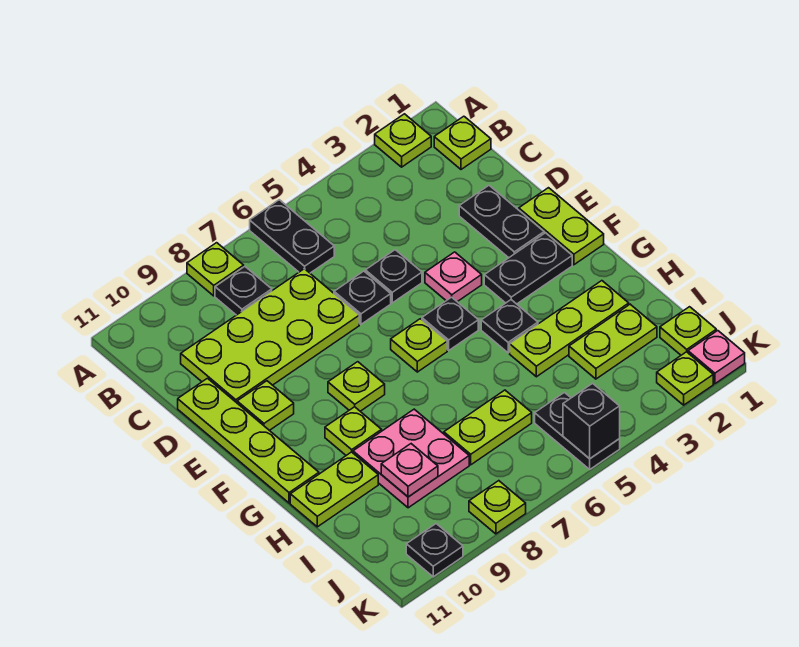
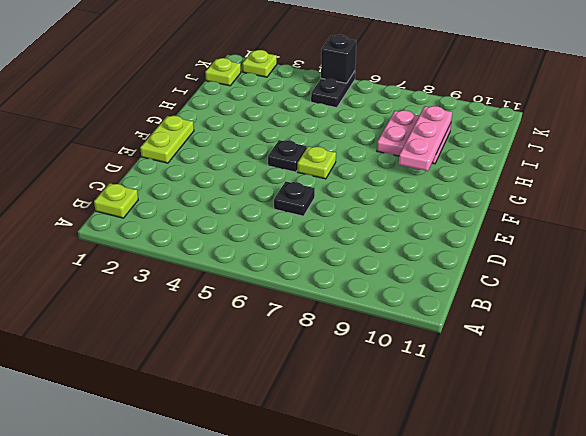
pink 1x3 plate [399,106,452,171] -> pink 1x1 plate [381,444,438,497]
none -> lime 1x1 plate [375,114,431,167]
none -> black 1x2 plate [250,200,334,273]
none -> lime 1x1 plate [187,243,244,296]
none -> black 1x1 plate [215,267,272,315]

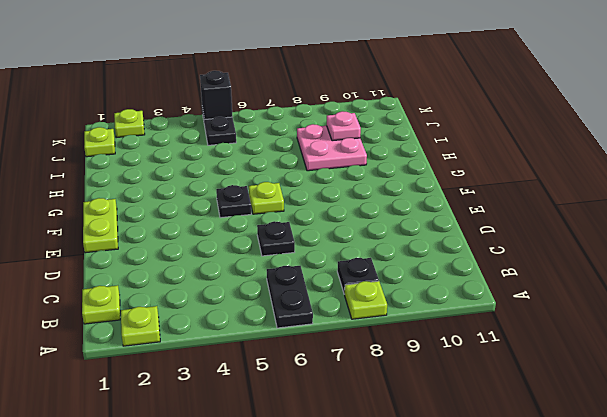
none -> lime 2x4 plate [181,269,359,403]
none -> black 1x2 plate [459,185,544,258]
none -> black 1x1 plate [365,250,422,303]
none -> lime 1x4 plate [178,378,319,503]

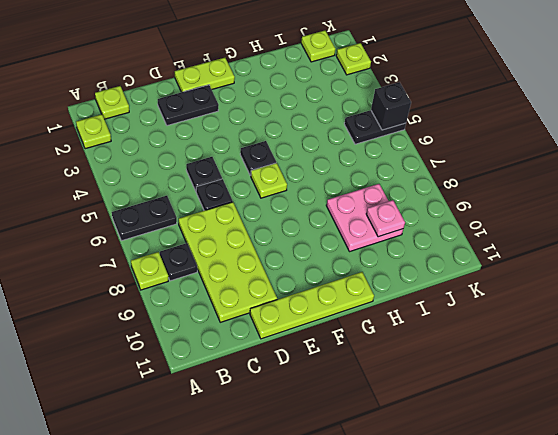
none -> pink 1x1 plate [425,252,482,302]
none -> lime 1x1 plate [237,381,294,430]
none -> black 1x2 plate [484,233,572,304]
none -> lime 1x1 plate [328,362,385,411]

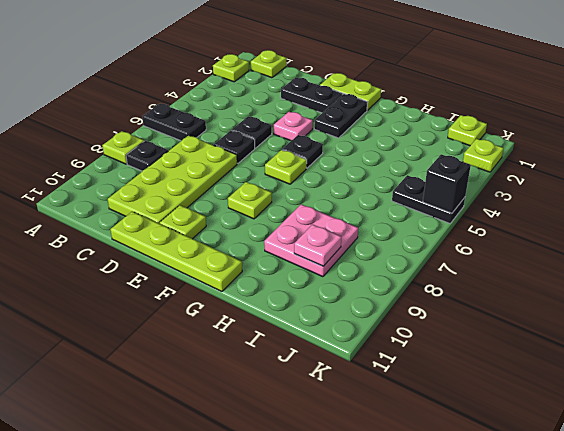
none -> black 1x1 plate [481,300,538,353]
none -> lime 1x1 plate [325,407,382,455]
none -> lime 1x3 plate [510,281,629,377]
none -> lime 1x2 plate [290,452,378,527]

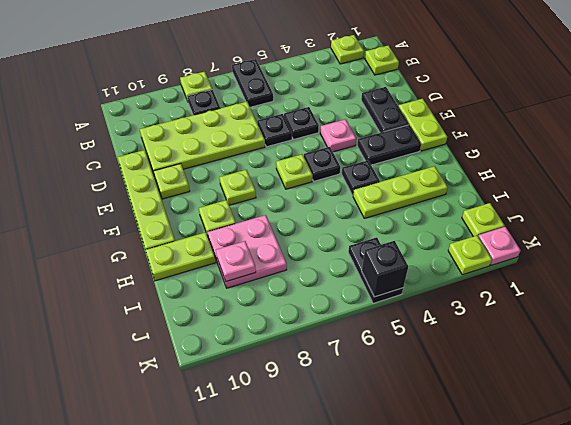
none -> lime 1x2 plate [569,304,657,379]
none -> lime 1x2 plate [444,390,532,465]
none -> lime 1x1 plate [469,481,526,534]
none -> black 1x1 plate [406,524,463,577]

